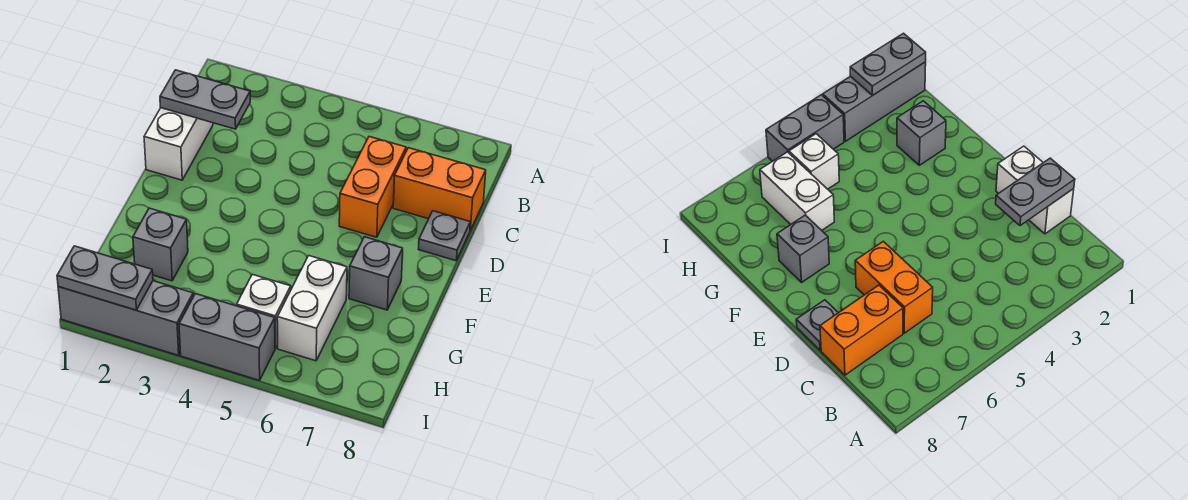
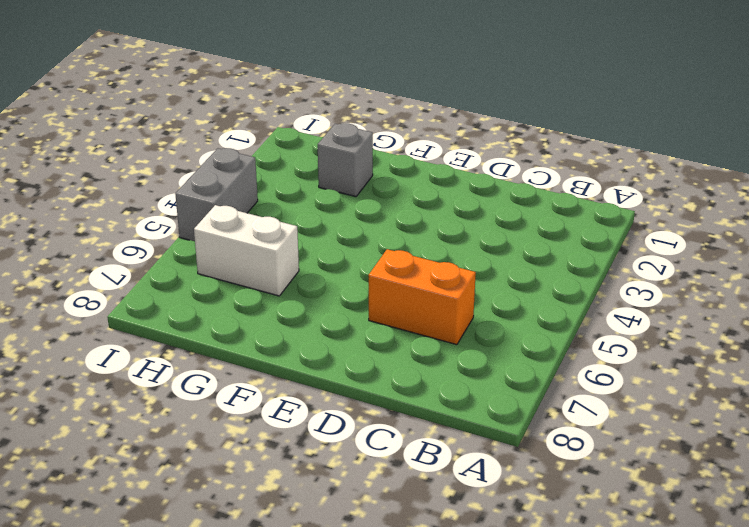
none -> white 1x2 brick [144,108,213,180]
none -> orange 1x2 brick [393,148,486,230]
none -> grey 1x1 plate [419,211,470,261]

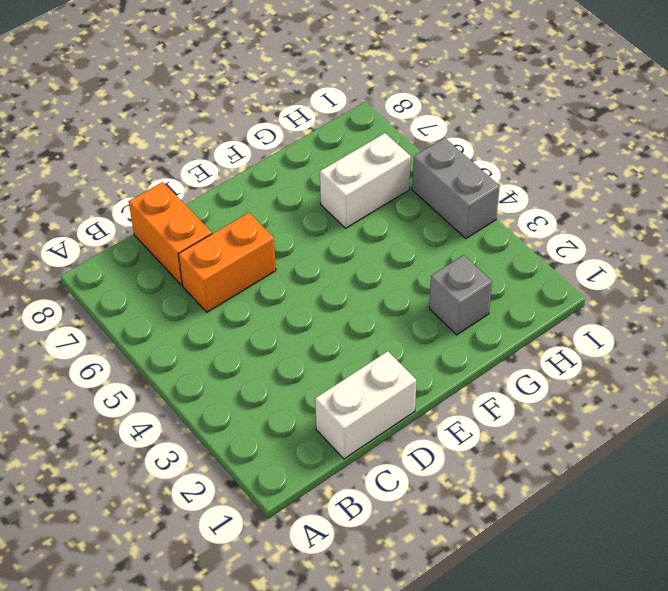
none -> grey 1x1 plate [419,211,470,261]
none -> grey 1x1 brick [349,237,403,310]
none -> white 1x1 brick [237,274,291,348]

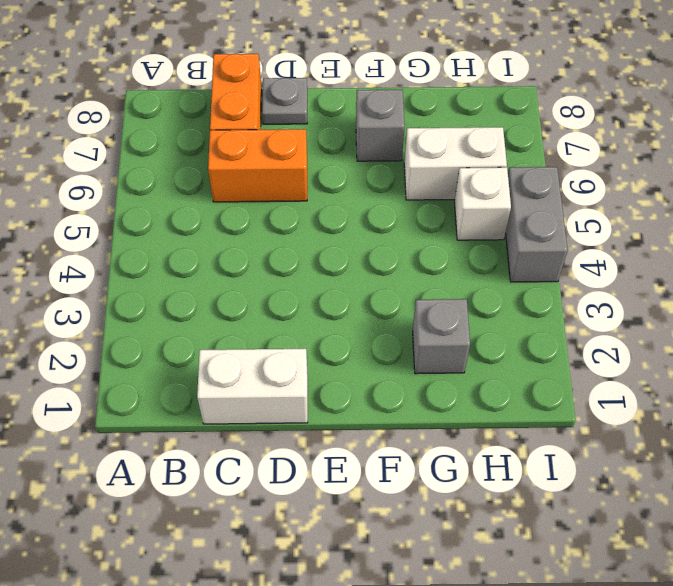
none -> grey 1x3 brick [58,281,193,355]
none -> grey 1x2 plate [160,70,250,129]
none -> grey 1x2 plate [57,246,153,310]

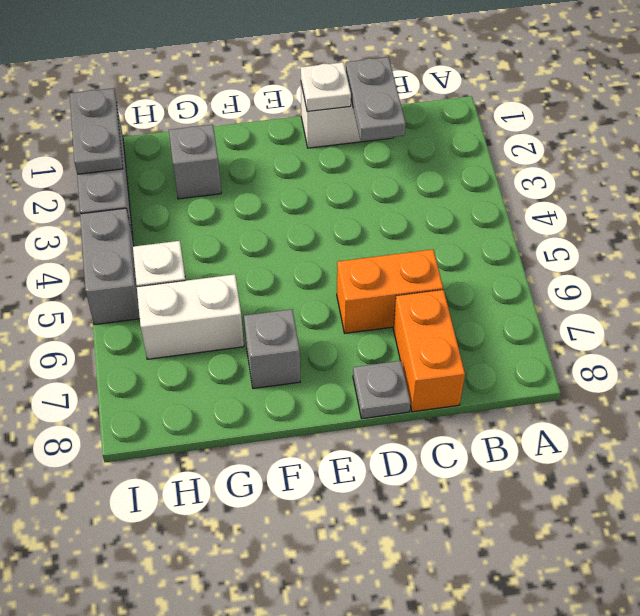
white 1x1 plate [300,62,351,111] -> none

